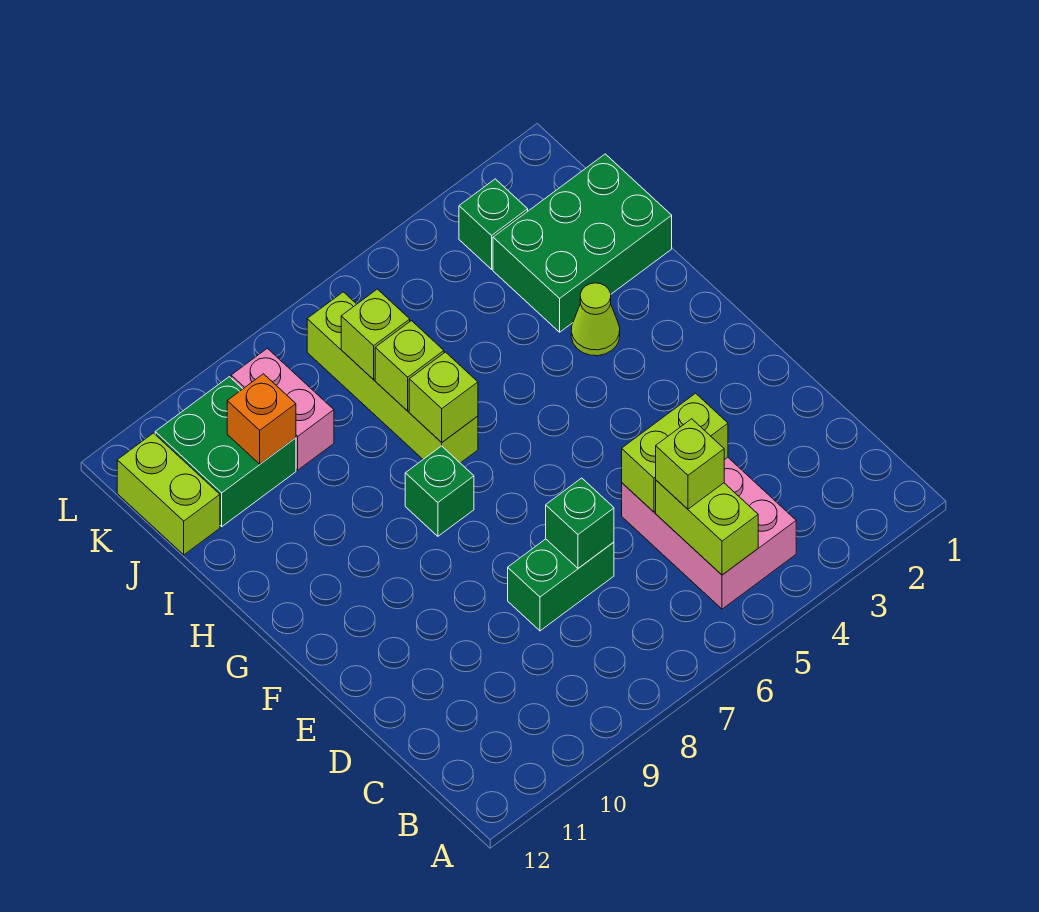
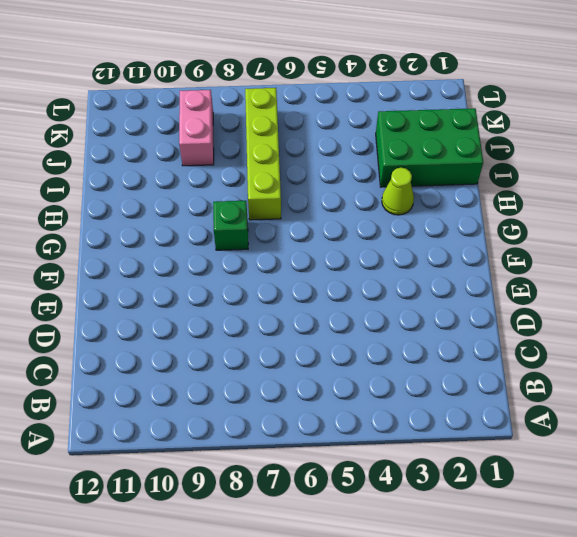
none -> pink 2x3 brick [622,457,796,609]
none -> green 1x2 brick [508,539,614,631]
none -> green 2x2 brick [155,377,296,527]

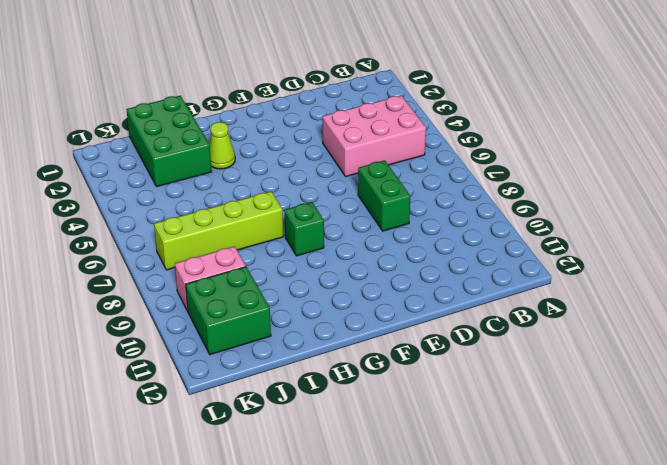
none -> lime 1x2 brick [117,433,220,555]
none -> green 1x1 brick [459,179,528,269]
none -> lime 1x2 brick [656,480,758,575]

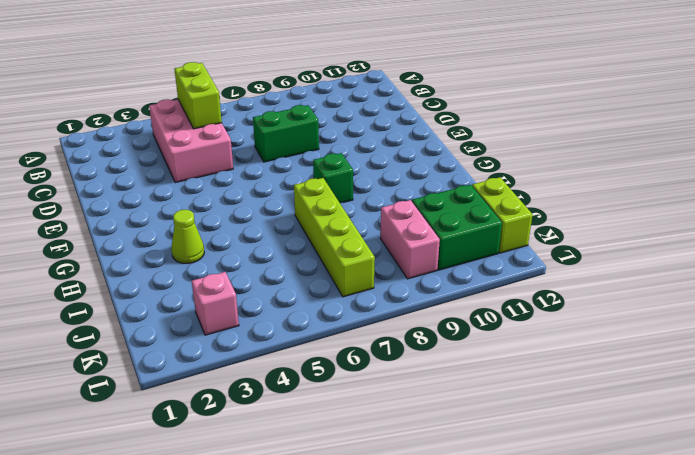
pink 1x1 brick [192,272,239,335] -> green 1x1 brick [459,179,528,269]
none -> green 2x3 brick [493,154,672,332]
none -> lime 1x2 brick [622,393,728,512]
none -> green 1x1 brick [546,478,614,568]

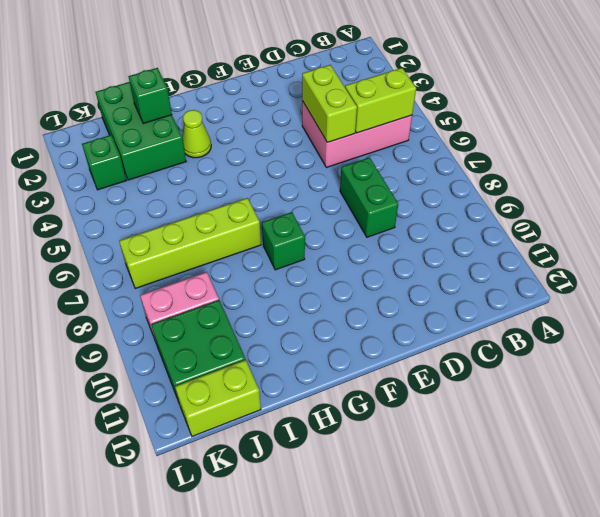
green 1x1 brick [128,68,172,124] -> green 1x1 brick moved to [546,478,614,568]
none -> lime 1x1 brick [409,352,478,442]
none -> lime 1x1 brick [375,321,444,411]
none -> lime 1x1 brick [341,289,410,380]

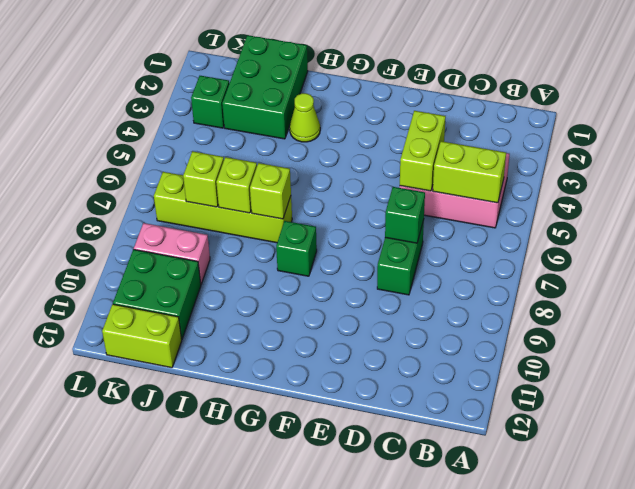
none -> orange 1x1 brick [227,374,296,464]
none -> lime 1x1 brick [656,419,724,509]

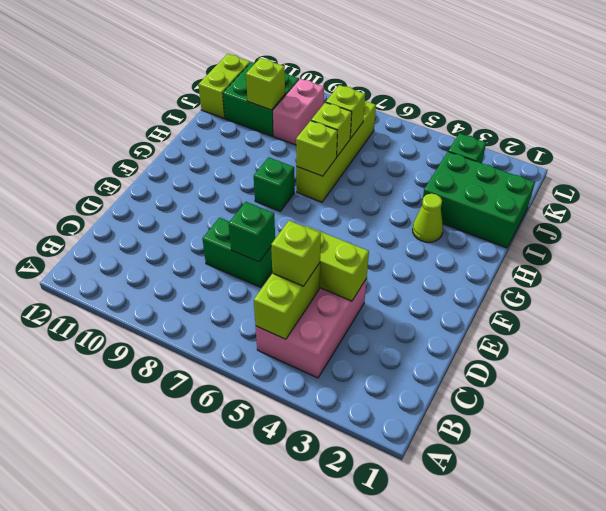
lime 1x1 brick [246,58,285,110] -> orange 1x1 brick [227,374,296,464]

